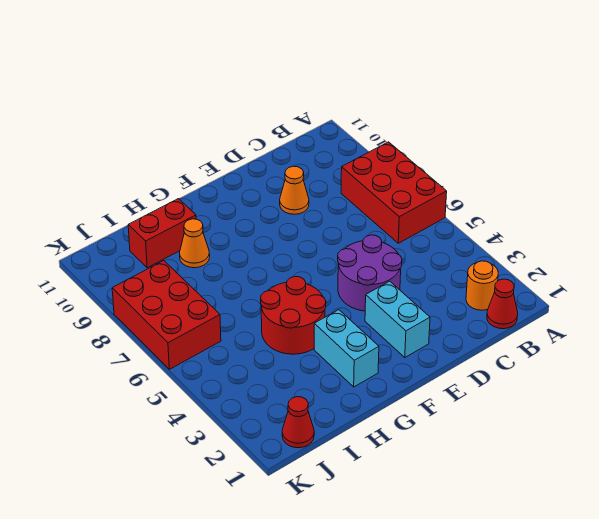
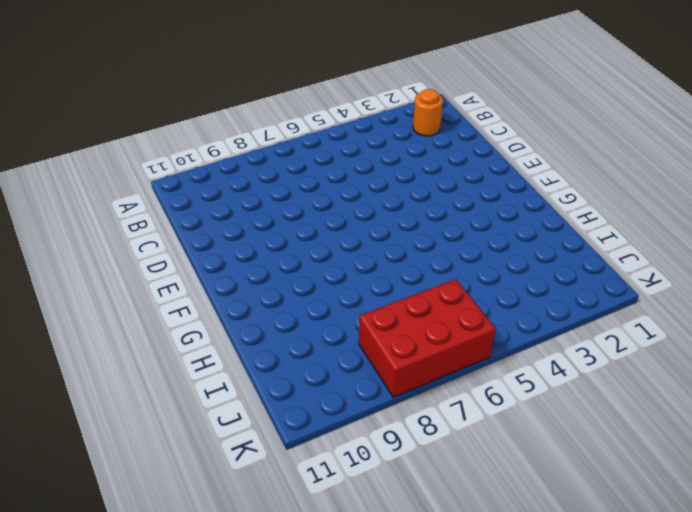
none -> red 2x3 brick [341,142,447,243]
none -> red 1x1 cone [487,279,518,329]
none -> purple 2x2 round brick [338,235,402,311]

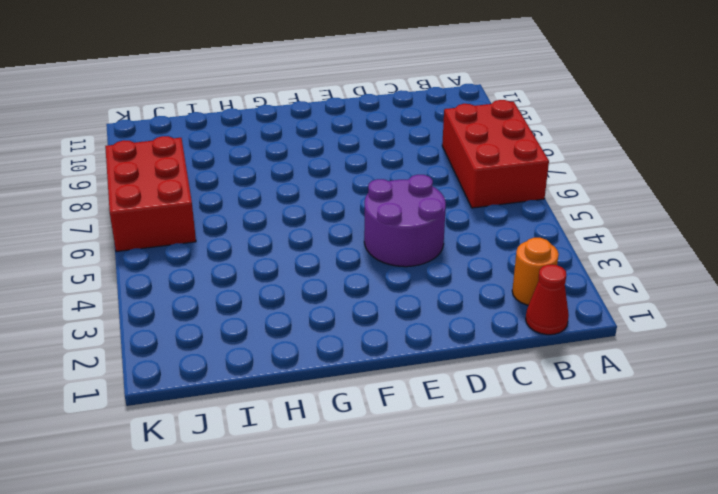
none -> orange 1x1 cone [280,166,309,214]
none -> cyan 1x2 brick [365,281,430,357]
none -> cyan 1x2 brick [314,310,379,387]

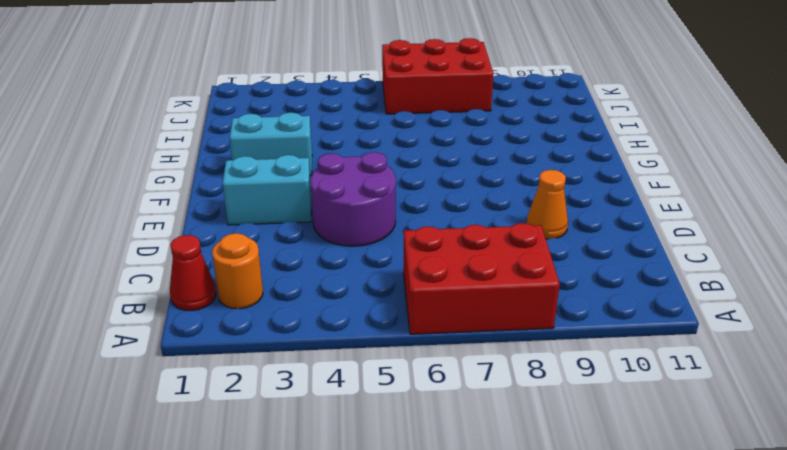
none -> red 2x2 round brick [261,277,326,354]
none -> orange 1x1 cone [180,219,210,268]
none -> red 1x2 brick [128,199,196,268]

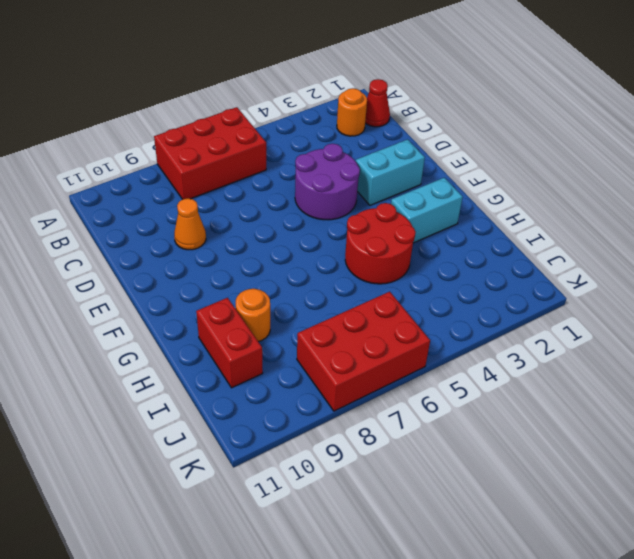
orange 1x1 round brick [236,289,270,342] -> orange 1x1 cone [180,219,210,268]
none -> red 1x1 cone [282,397,314,448]

